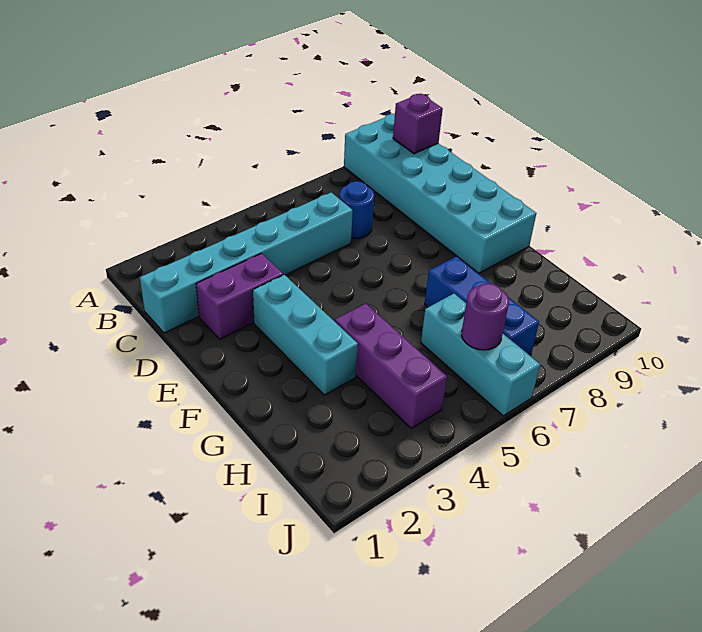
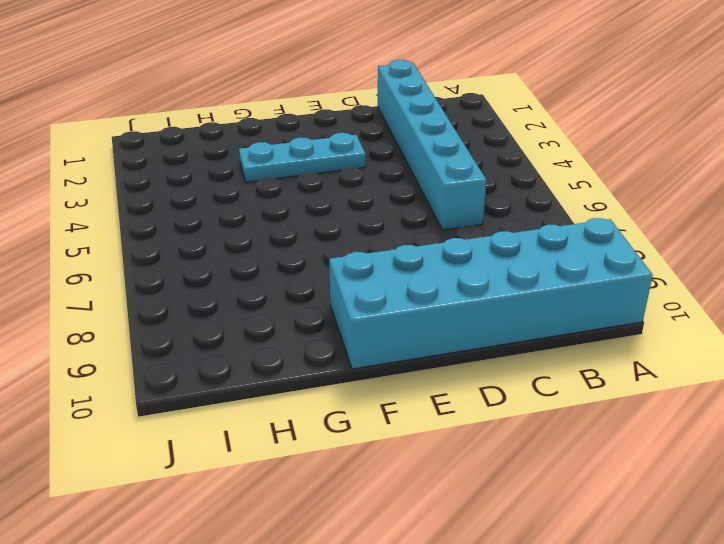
cyan 1x3 plate [239,133,365,182] -> cyan 1x3 brick [253,275,358,395]
none -> blue 1x1 round brick [339,181,374,239]
none -> purple 1x2 brick [196,253,283,339]

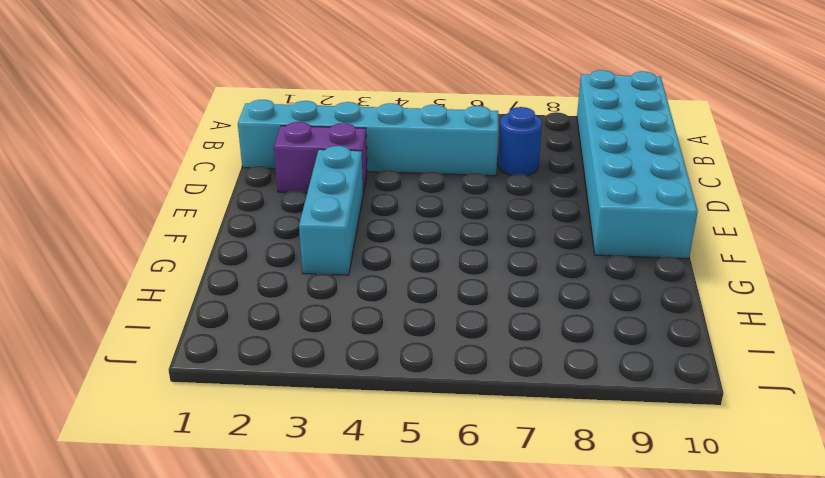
none -> purple 1x3 brick [335,303,447,428]
none -> blue 1x3 brick [425,256,539,356]

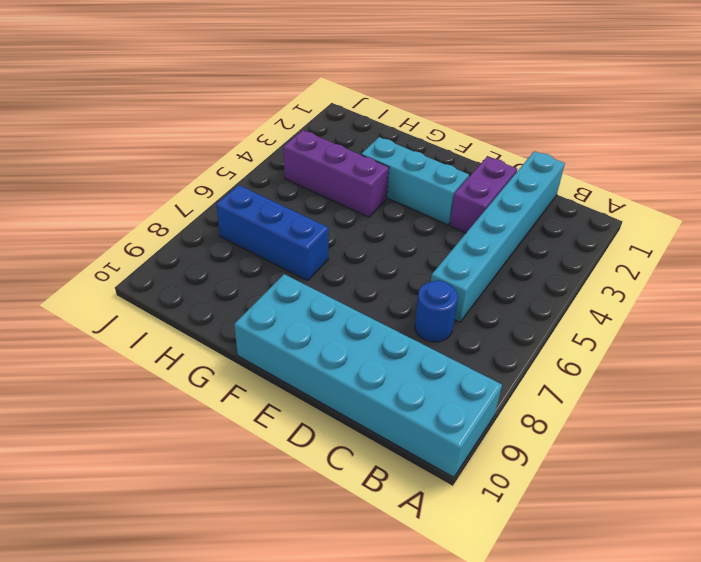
none -> cyan 1x3 brick [421,294,540,416]
none -> purple 1x1 brick [393,94,443,154]

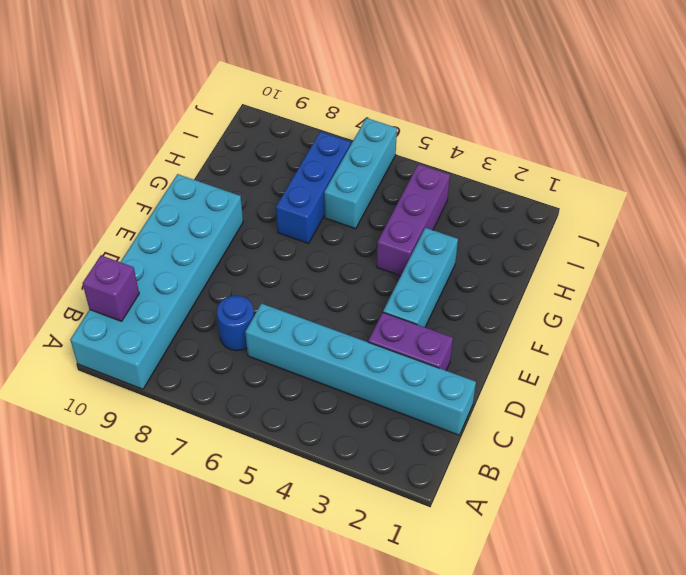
none -> purple 1x1 round brick [462,283,509,350]

